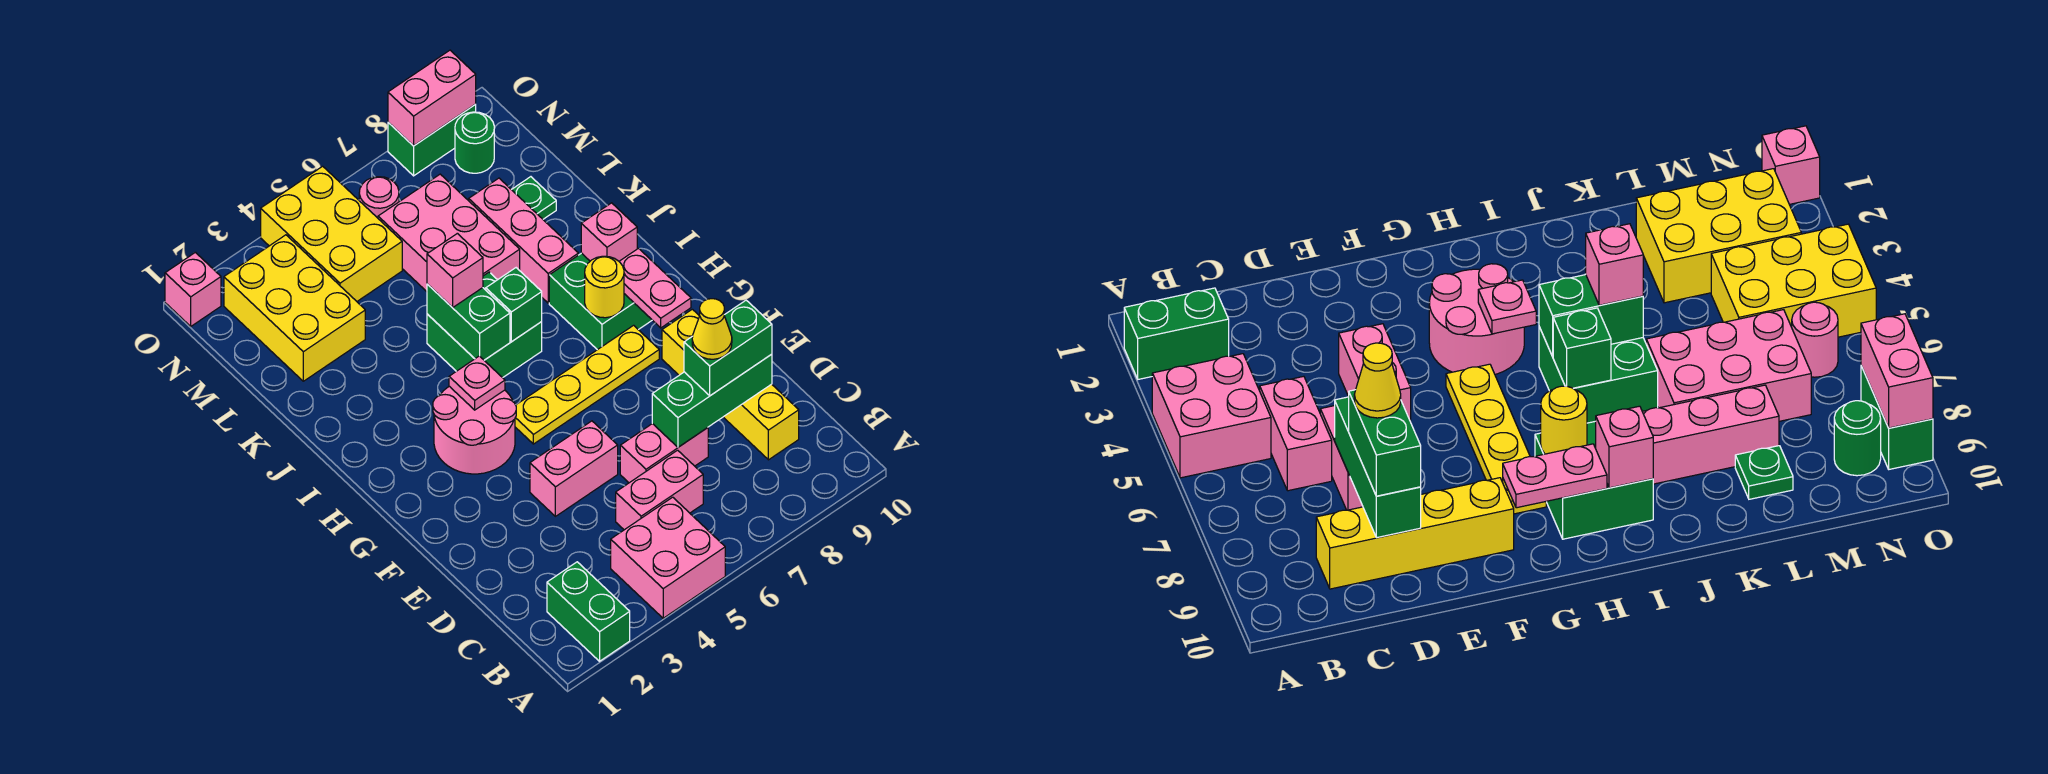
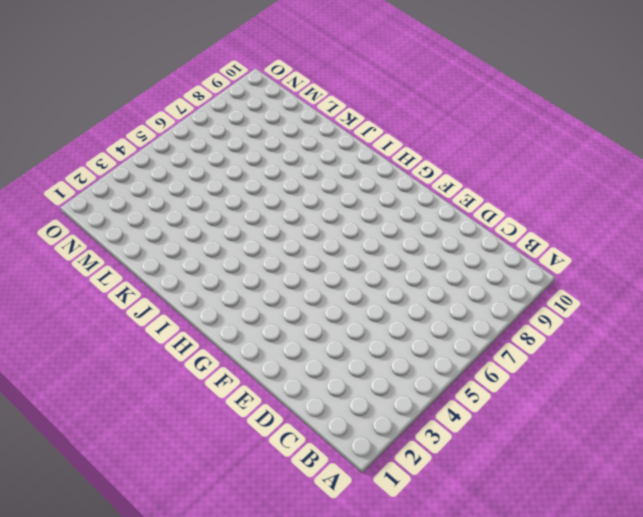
none -> green 1x2 brick [547,562,630,661]
none -> pink 2x2 brick [611,497,725,618]
none -> pink 1x2 brick [616,450,703,530]
none -> yellow 1x4 brick [662,309,799,460]

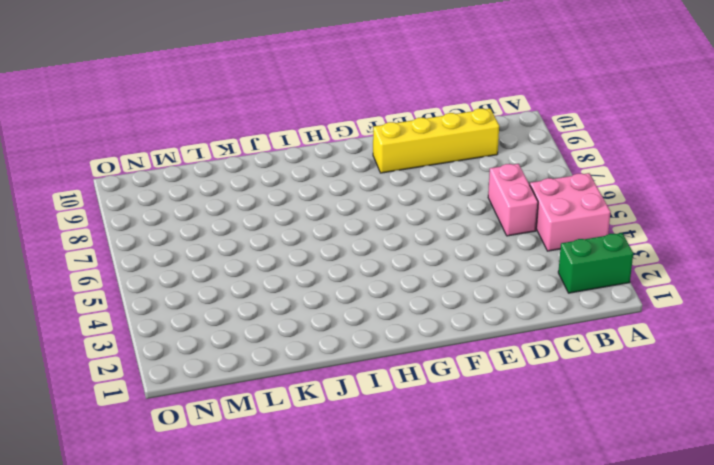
none -> pink 1x2 brick [620,424,708,483]
none -> pink 1x2 brick [530,421,618,516]
none -> pink 2x2 round brick [433,386,516,474]
none -> yellow 1x4 plate [515,325,659,444]

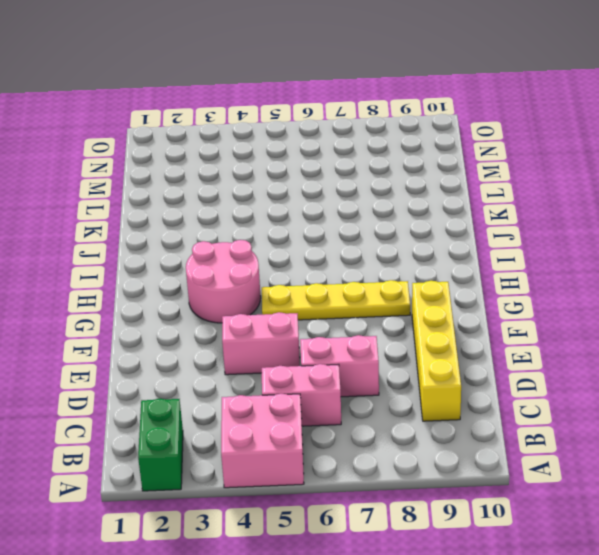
none -> green 2x2 brick [549,253,652,350]
none -> green 2x2 brick [427,272,542,378]
none -> pink 1x3 brick [469,178,578,303]
none -> pink 2x3 brick [378,174,520,292]

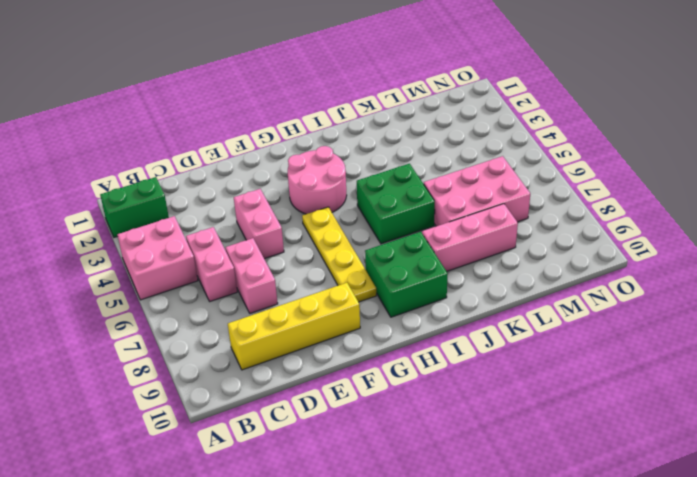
none -> yellow 2x3 brick [224,235,365,381]
none -> green 1x1 plate [512,177,556,219]
none -> yellow 2x3 brick [261,166,402,301]
none -> pink 1x1 round brick [359,177,399,218]

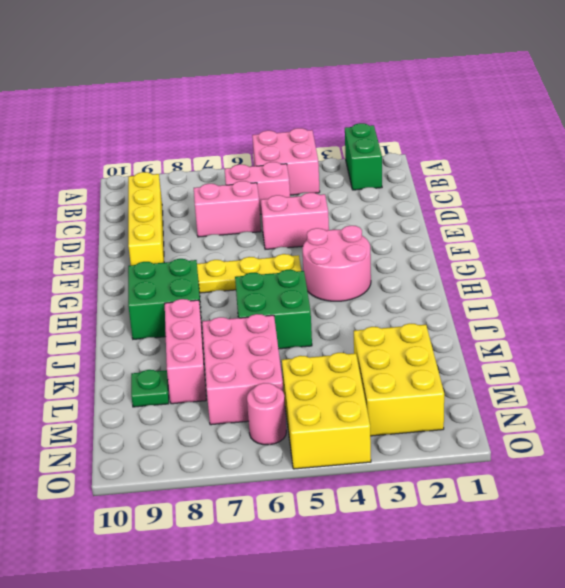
none -> green 1x1 round brick [455,112,494,173]
none -> pink 1x1 brick [165,252,221,326]
none -> green 1x2 brick [388,104,476,176]
none -> green 1x3 brick [652,354,772,447]

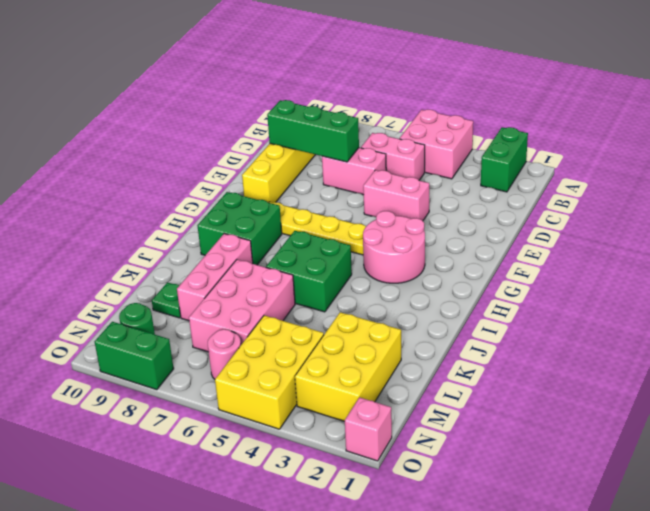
none -> pink 1x2 plate [619,248,691,328]
none -> pink 1x1 plate [449,356,505,410]
none -> yellow 1x1 round brick [585,256,624,318]
none -> green 1x2 brick [427,284,510,360]

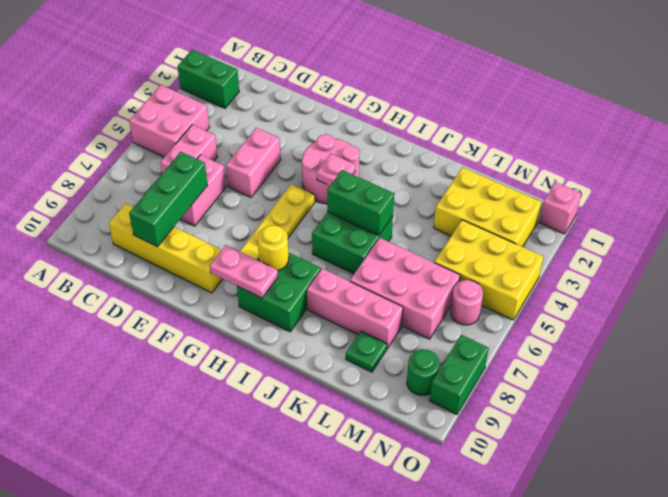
none -> green 1x1 brick [486,268,542,342]
none -> pink 1x1 brick [581,203,637,261]
none -> pink 1x2 brick [388,50,476,146]
none -> green 1x2 brick [684,300,772,396]

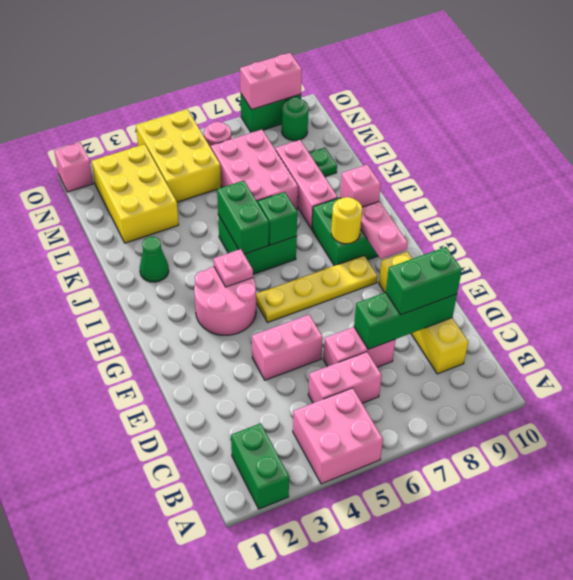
green 1x1 cone [140,237,169,282] -> none
none -> pink 1x1 brick [427,233,483,308]
none -> yellow 1x1 cone [692,299,732,359]

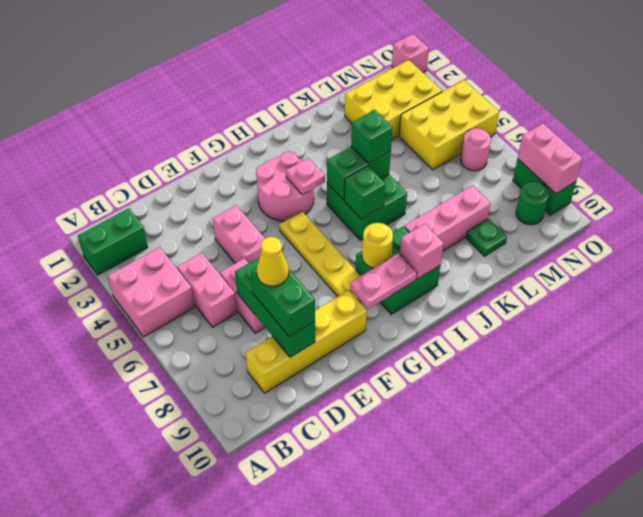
green 1x1 brick [351,110,393,164] -> pink 1x1 brick [427,233,483,308]
none -> pink 2x3 brick [378,174,520,292]

